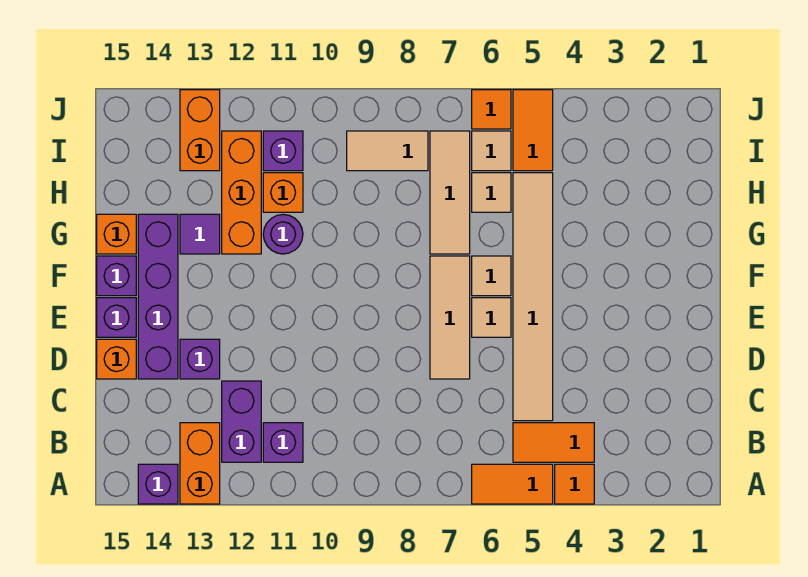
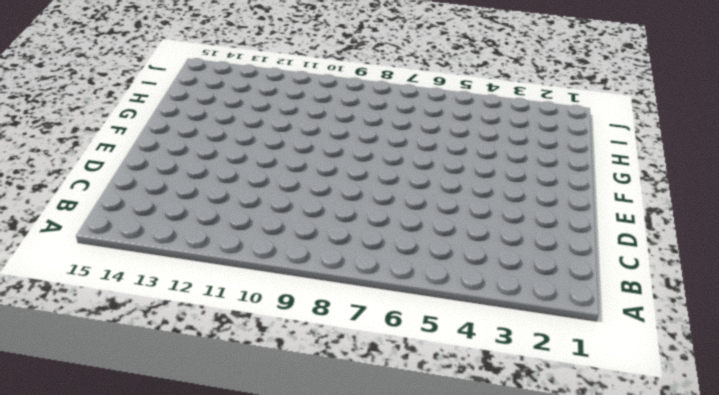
none -> orange 1x1 tile [555,464,594,504]
none -> orange 1x2 tile [472,464,553,504]
none -> orange 1x2 brick [180,423,220,504]

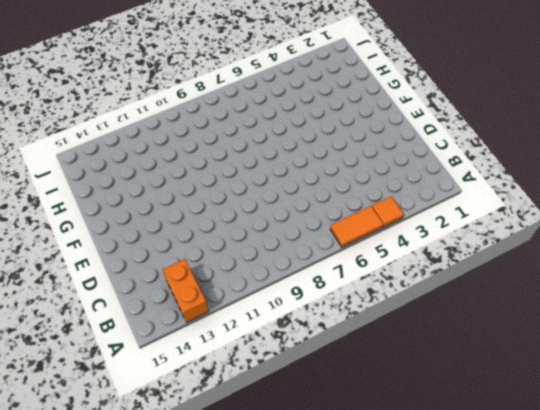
none -> purple 1x1 brick [138,464,178,504]
none -> orange 1x2 tile [513,423,594,462]
none -> purple 1x1 brick [263,423,303,462]

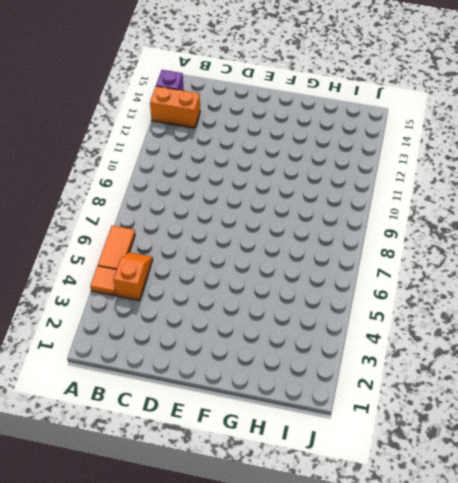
orange 1x2 slope [113,252,153,300] -> orange 1x2 tile [513,423,594,462]
none -> purple 1x1 brick [263,423,303,462]
none -> purple 1x2 brick [222,381,261,462]
none -> tan 1x6 tile [513,173,553,421]

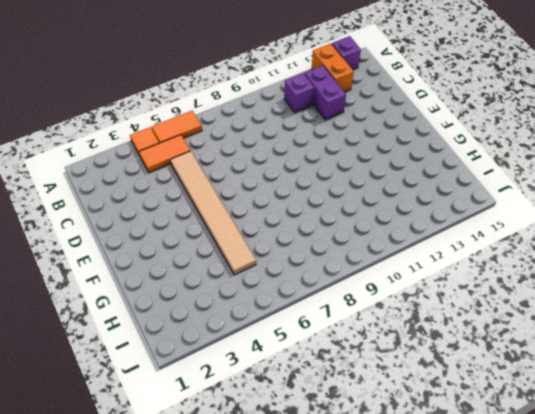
none -> tan 1x3 tile [430,256,470,379]
none -> purple 1x1 brick [180,339,220,379]
none -> purple 1x4 brick [138,214,178,379]

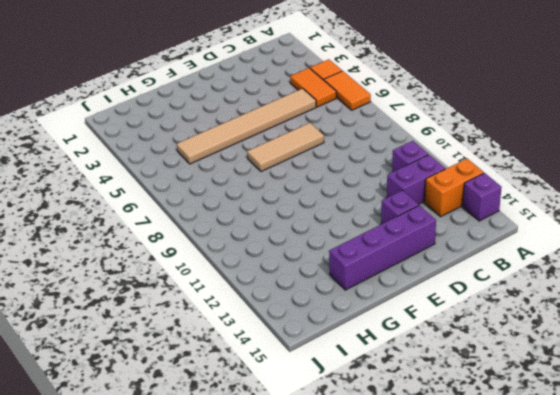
none -> orange 1x1 brick [97,339,136,379]
none -> tan 1x1 tile [472,298,511,337]
none -> purple 1x1 brick [97,298,136,337]

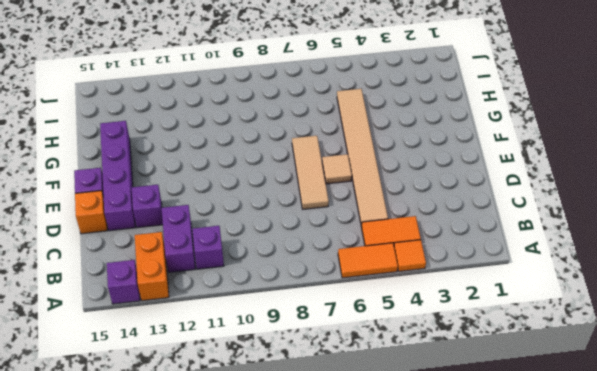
none -> tan 1x1 tile [472,256,511,296]
none -> purple 1x1 brick [97,256,136,296]
none -> tan 1x3 tile [430,131,470,254]

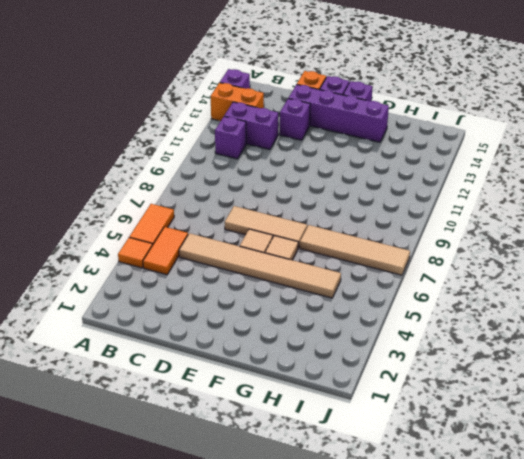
tan 1x4 tile [300,225,410,275] -> tan 1x3 tile [430,131,470,254]
none -> purple 1x1 round brick [263,214,303,254]
none -> orange 1x3 brick [222,131,261,254]
none -> purple 1x1 tile [180,214,220,254]

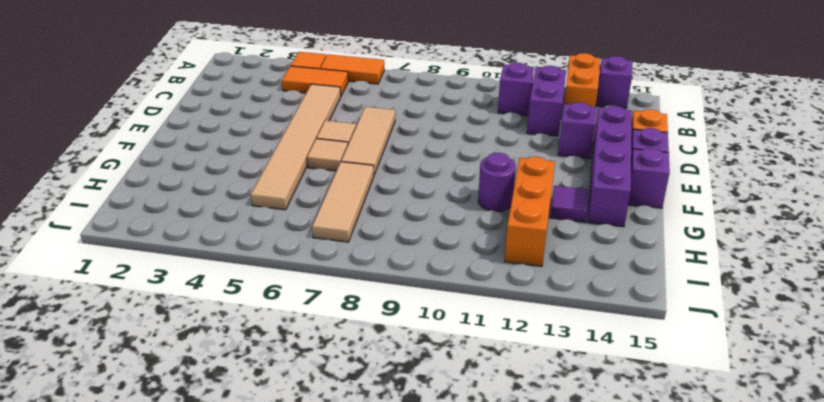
none -> orange 1x1 brick [97,214,136,254]
none -> tan 1x1 tile [472,173,511,212]
none -> orange 1x1 brick [263,173,303,212]

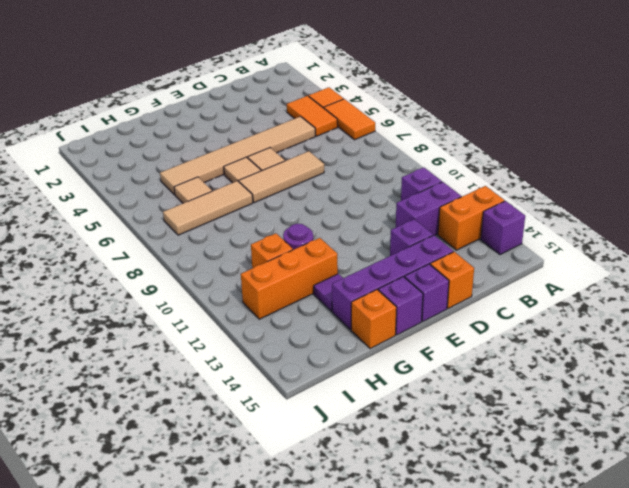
none -> orange 1x2 tile [513,90,553,171]
none -> tan 1x1 tile [472,131,511,171]
none -> tan 1x2 tile [347,131,428,171]

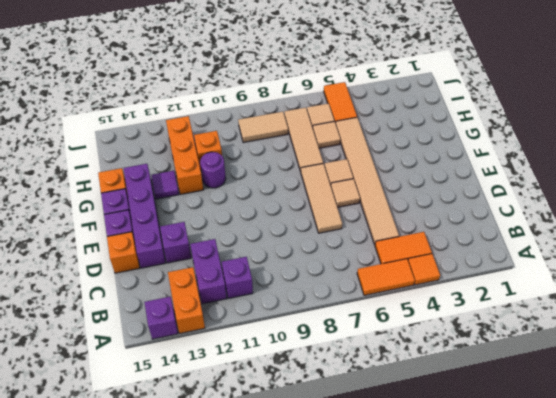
none -> purple 1x1 brick [263,131,303,171]
none -> orange 1x2 brick [180,90,220,171]
none -> orange 1x1 tile [472,90,511,129]

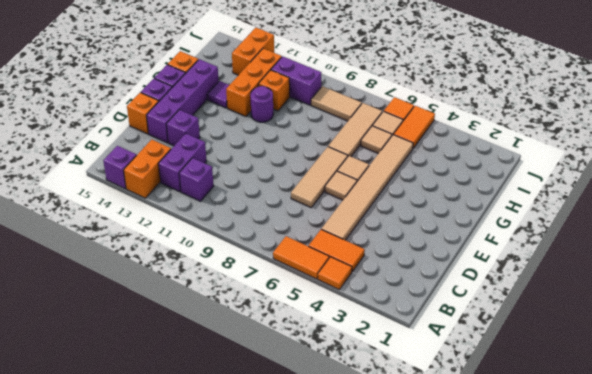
purple 1x2 brick [271,56,321,105] -> purple 1x1 brick [263,131,303,171]

